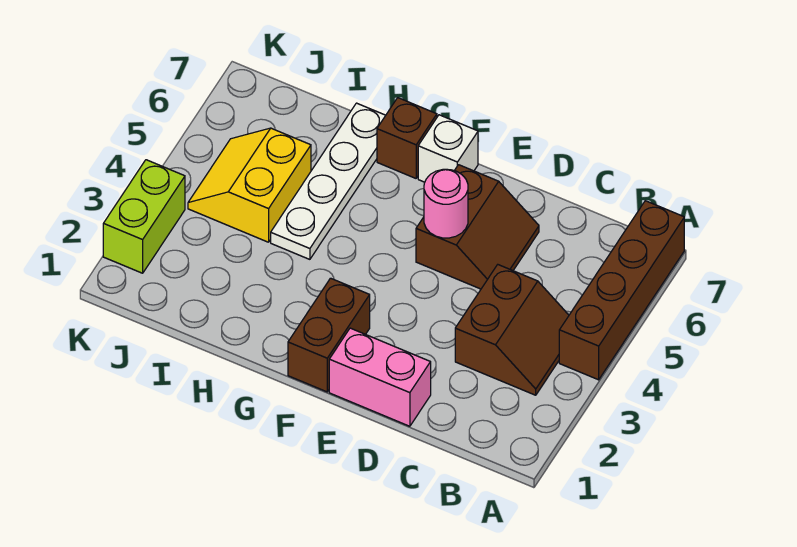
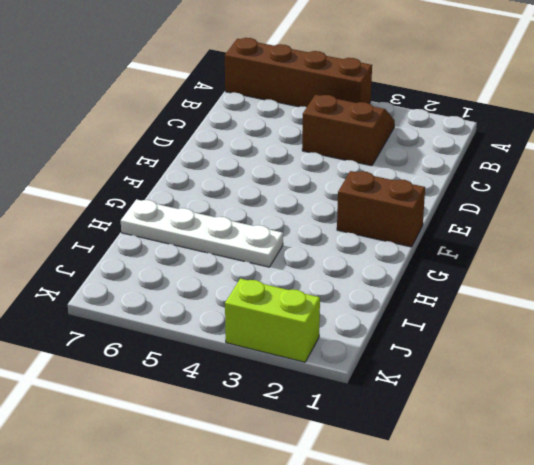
none -> pink 1x2 brick [329,328,431,426]
none -> brown 2x2 slope [416,165,539,289]

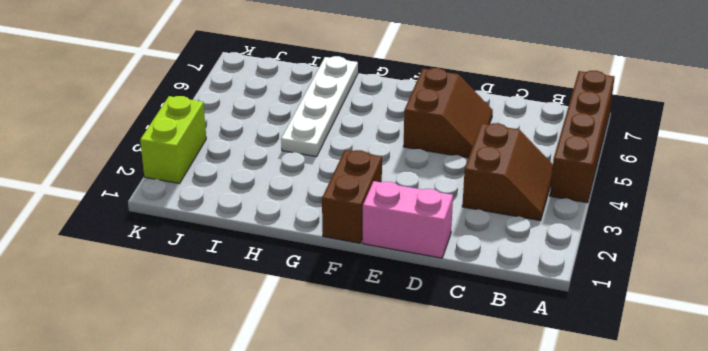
none -> white 1x1 brick [418,115,478,182]
none -> brown 1x1 brick [377,98,437,178]

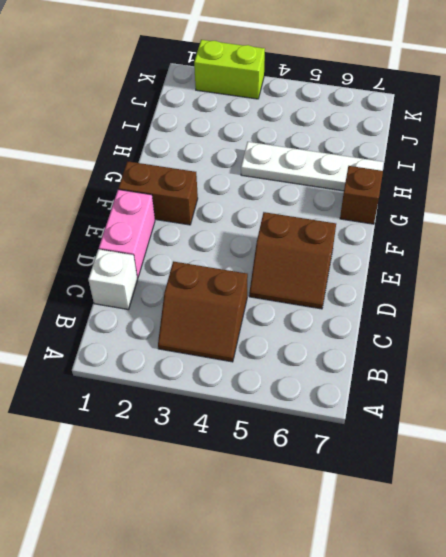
white 1x1 brick [88,249,138,310] -> white 1x1 brick moved to [418,115,478,182]
none -> brown 1x4 brick [559,201,684,380]
none -> yellow 2x2 slope [188,128,311,242]

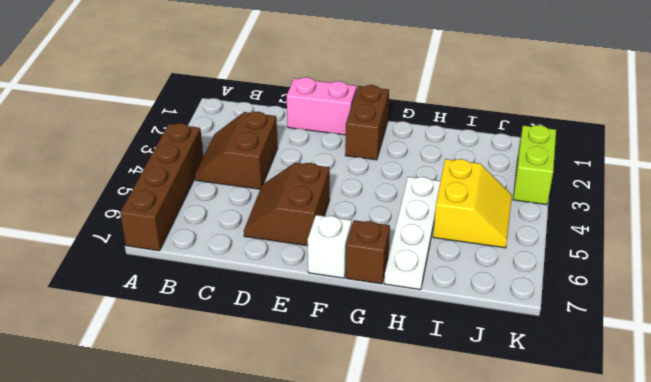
none -> pink 1x1 round brick [424,169,468,238]

